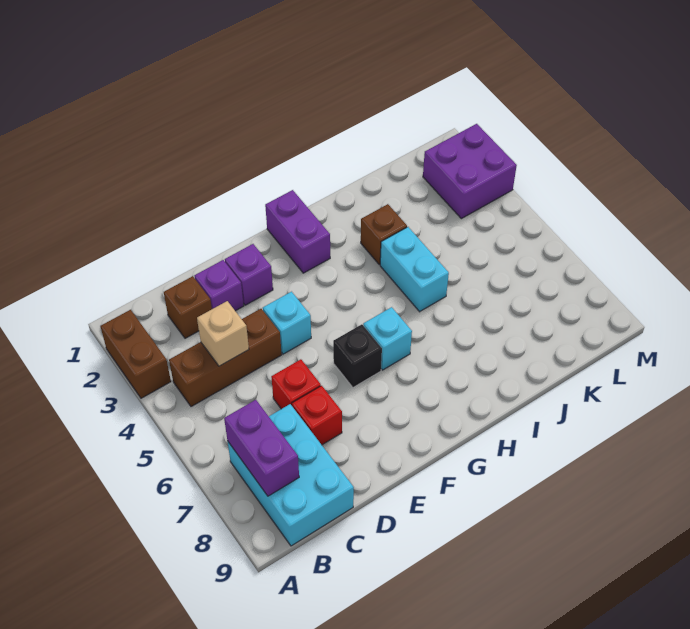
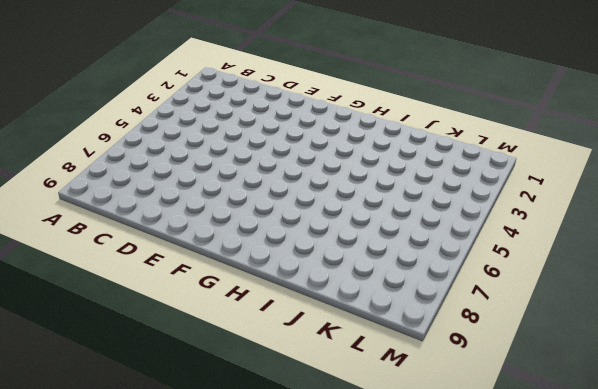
none -> brown 1x2 brick [101,310,171,398]
none -> brown 1x3 brick [169,309,282,407]
none -> cyan 2x3 brick [228,404,354,546]

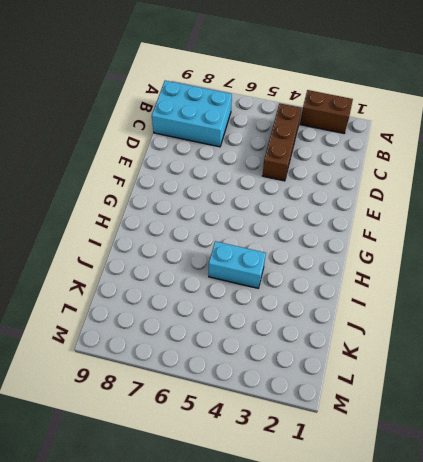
none -> brown 1x1 brick [164,276,212,338]
none -> purple 1x1 brick [194,260,244,311]
none -> red 1x1 brick [271,359,321,409]

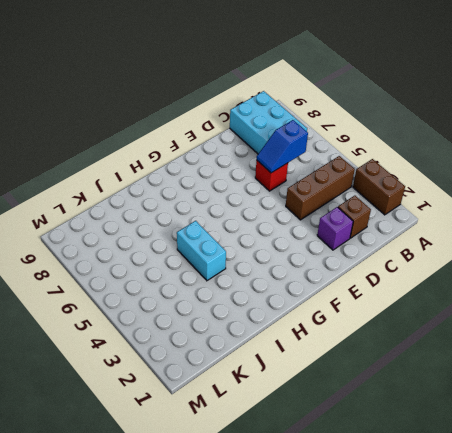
blue 1x2 slope [257,120,308,173] -> none
none -> red 1x1 brick [292,386,342,445]
none -> purple 1x1 brick [225,244,273,305]
none -> cyan 1x1 brick [263,292,311,354]

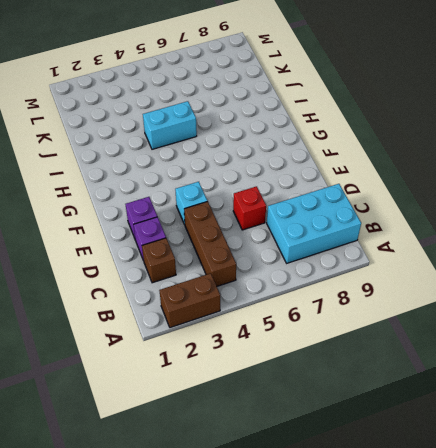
none -> red 1x1 brick [292,386,342,445]
none -> black 1x1 brick [333,324,382,387]
none -> purple 1x2 brick [265,190,330,273]

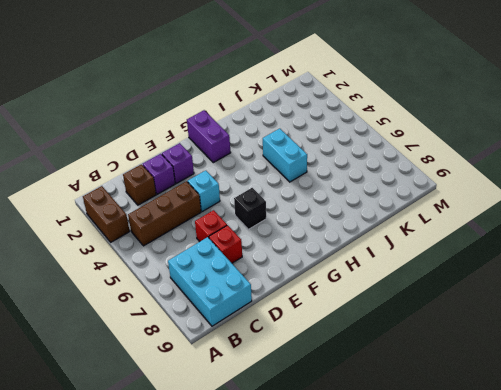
none -> cyan 1x1 brick [363,307,412,370]
none -> brown 1x1 brick [361,204,407,265]
none -> purple 2x2 brick [423,124,517,219]

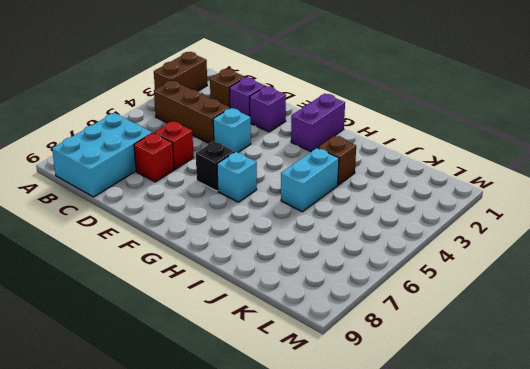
none -> purple 2x2 brick [423,124,517,219]
none -> purple 1x2 brick [224,400,299,496]
none -> tan 1x1 brick [197,301,249,366]

